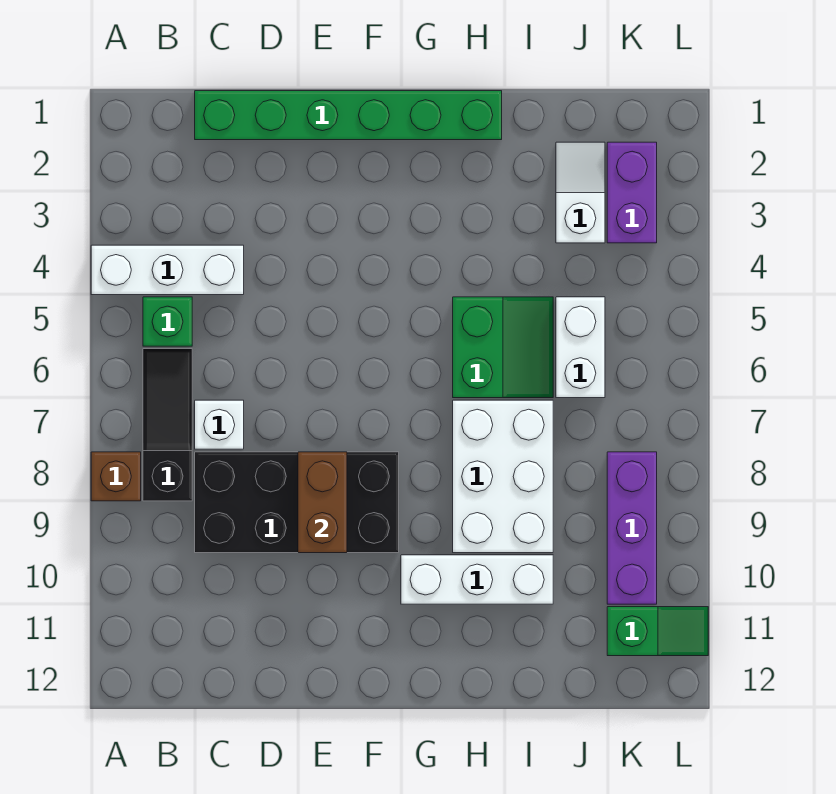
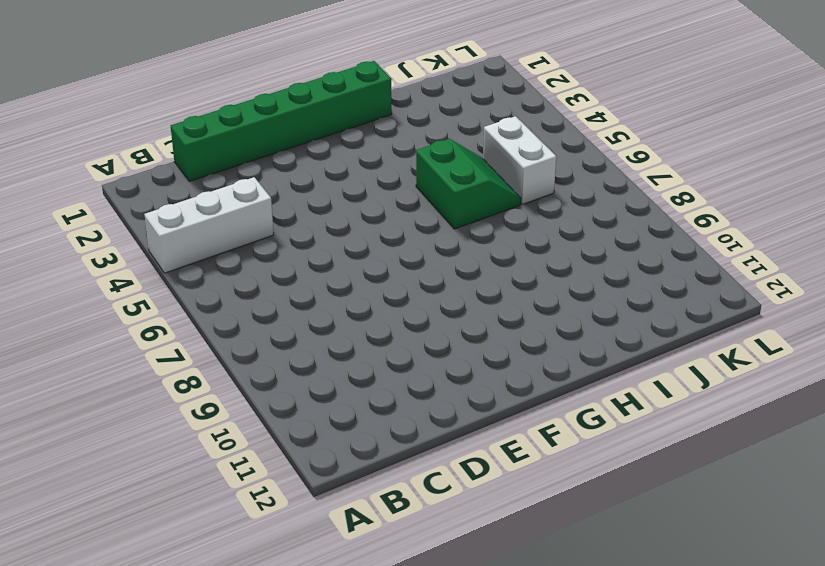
none -> brown 1x1 brick [91,452,141,501]
none -> green 1x1 brick [143,297,192,346]
none -> black 1x3 slope [143,349,192,501]

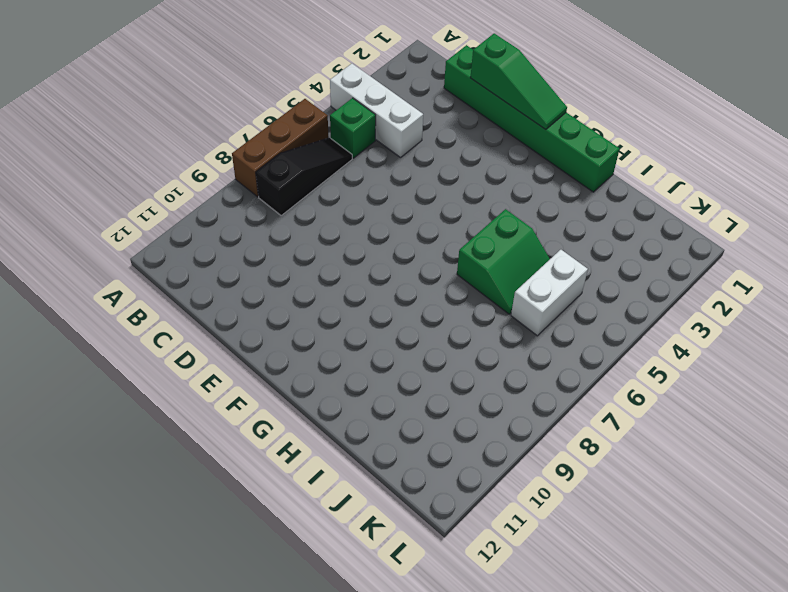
brown 1x3 brick [232,99,329,197] -> brown 1x1 brick [91,452,141,501]
green 1x3 slope [470,33,567,129] -> none
none -> white 1x1 brick [195,400,244,449]
none -> black 2x4 brick [195,452,399,553]
none -> white 1x3 brick [401,555,553,604]

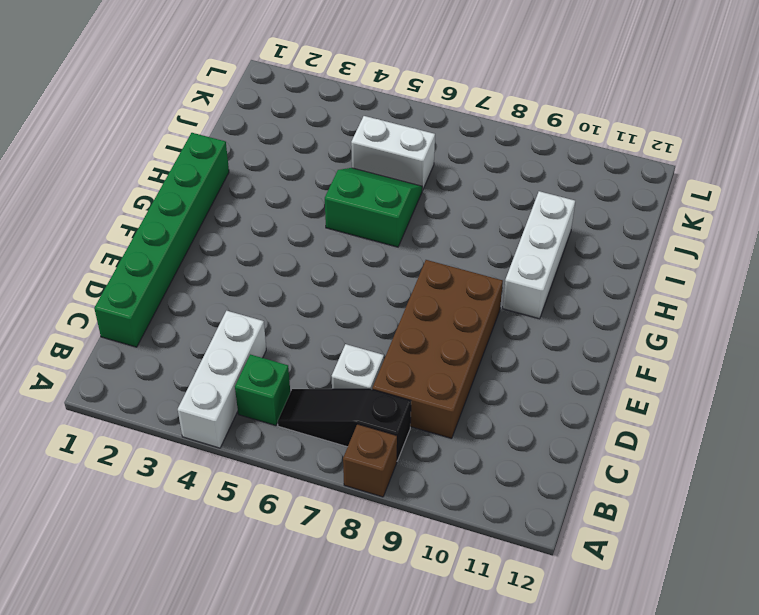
brown 2x4 brick [372,260,503,439] -> black 2x4 brick [195,452,399,553]
none -> white 2x3 brick [453,400,553,553]
none -> white 1x2 slope [556,142,605,243]
none -> purple 1x2 brick [607,142,657,243]

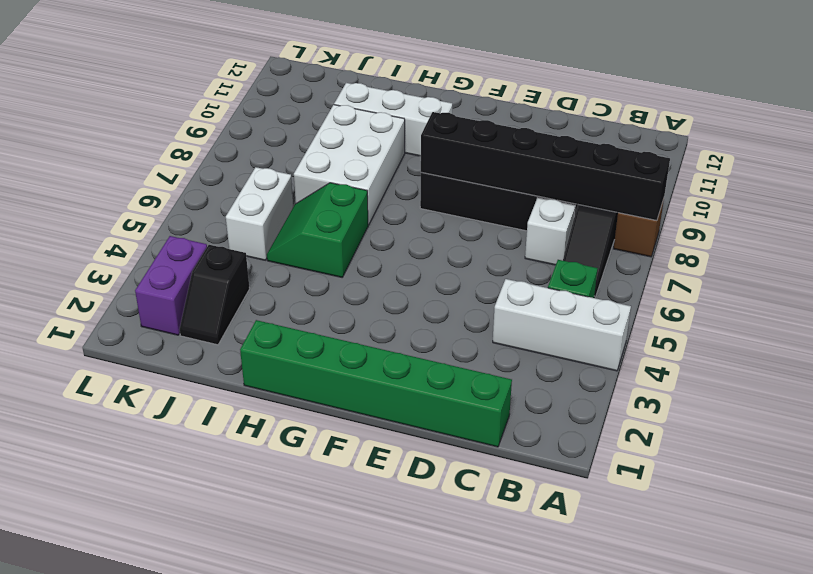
black 1x6 brick [421,112,670,220] -> brown 1x2 brick [298,452,347,553]
black 1x2 slope [180,245,250,345] -> white 1x2 slope [556,142,605,243]
none -> purple 1x3 brick [607,452,657,604]
none -> green 1x2 slope [607,607,708,656]

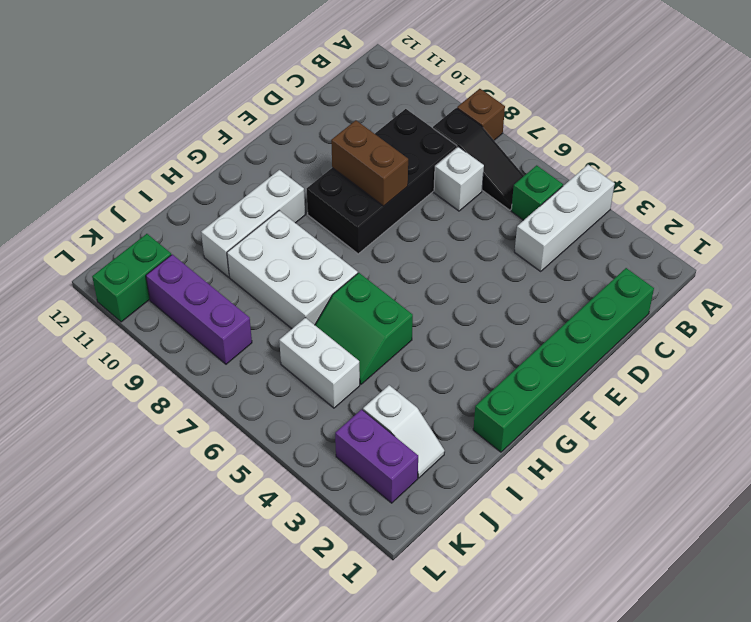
green 1x2 brick [92,234,171,322] -> green 1x2 slope [607,607,708,656]

